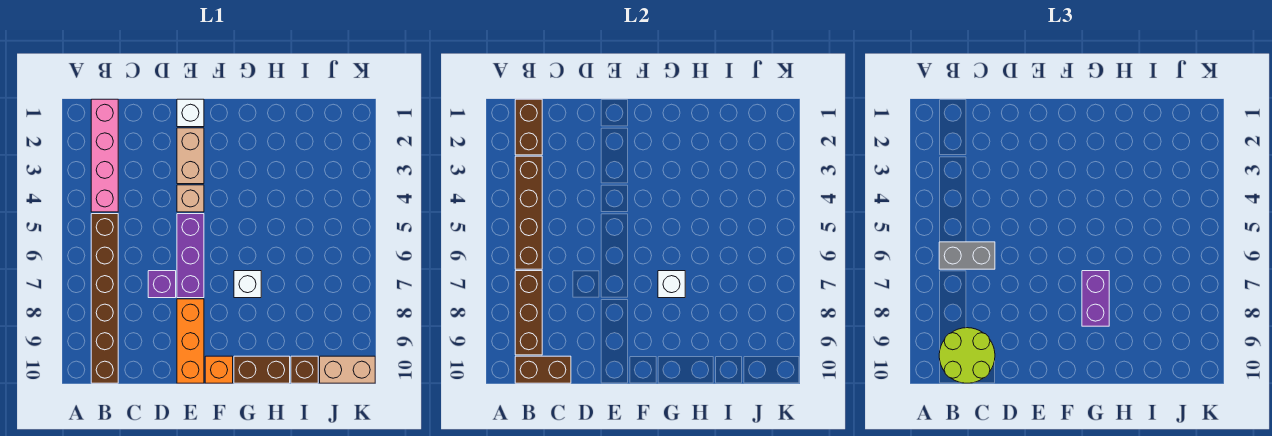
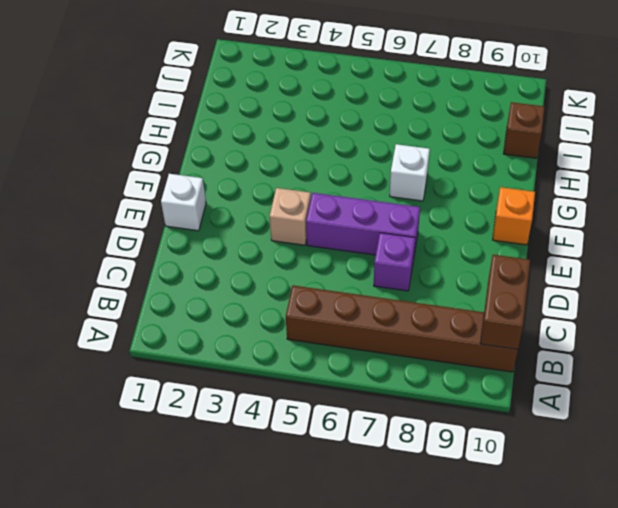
none -> pink 1x4 brick [91,99,118,212]
none -> tan 1x2 brick [177,128,204,184]
none -> orange 1x3 brick [177,299,204,383]

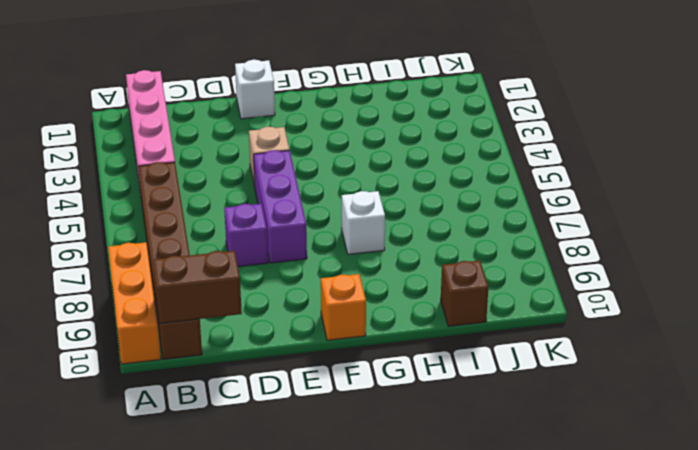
orange 1x3 brick [108,242,161,364] -> orange 1x3 brick moved to [177,299,204,383]
none -> tan 1x2 brick [177,128,204,184]
none -> brown 1x2 brick [234,356,290,383]
none -> tan 1x2 brick [320,356,375,383]

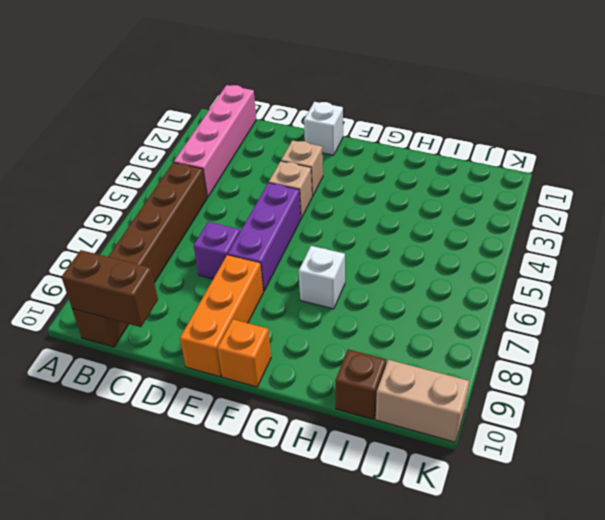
tan 1x1 brick [281,140,323,196] -> tan 1x2 brick [177,128,204,184]
none -> brown 1x2 brick [234,356,290,383]
none -> brown 1x2 brick [515,99,542,155]
none -> brown 1x4 brick [515,156,542,269]

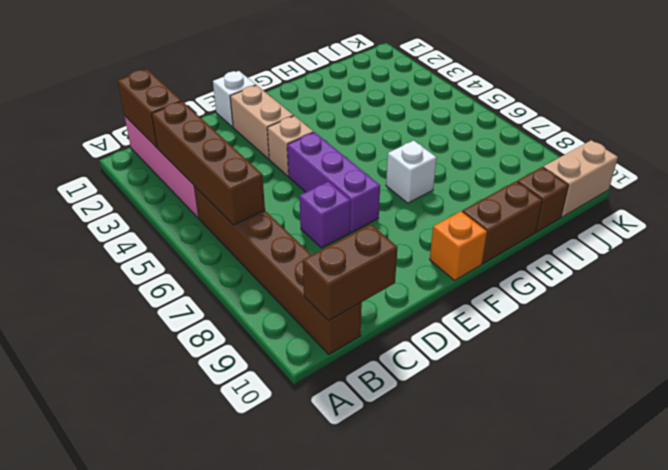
none -> orange 1x3 brick [177,299,204,383]
none -> brown 1x3 brick [515,271,542,355]
none -> white 1x1 brick [658,271,685,298]

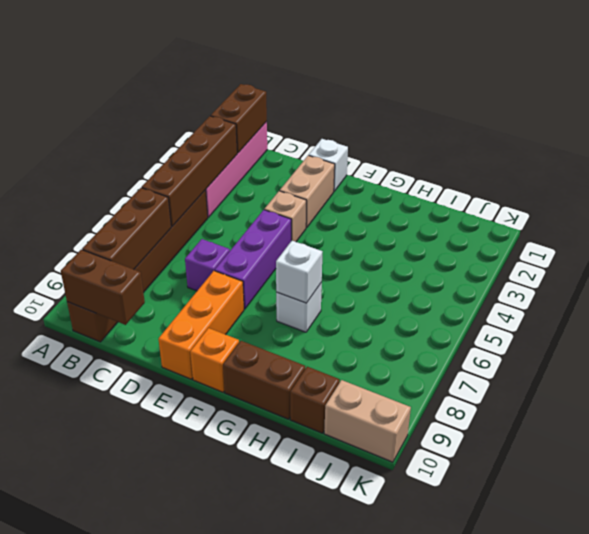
none -> grey 1x2 brick [939,242,995,269]
none -> lime 2x2 round brick [939,328,995,383]
none -> purple 1x2 brick [1082,271,1109,326]

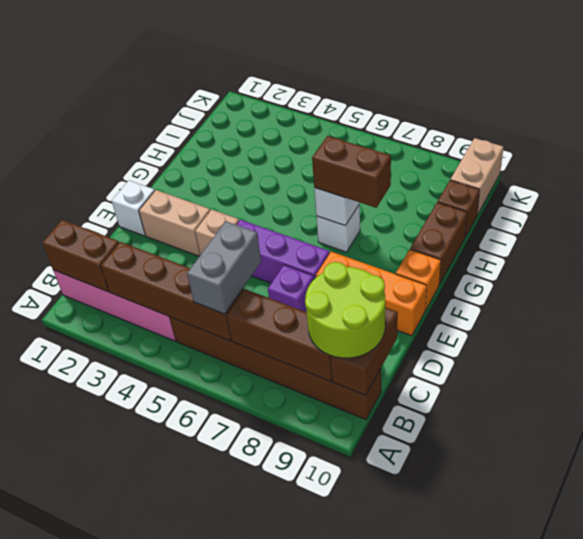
brown 1x2 brick [312,136,391,208] -> purple 1x2 brick [1082,271,1109,326]

